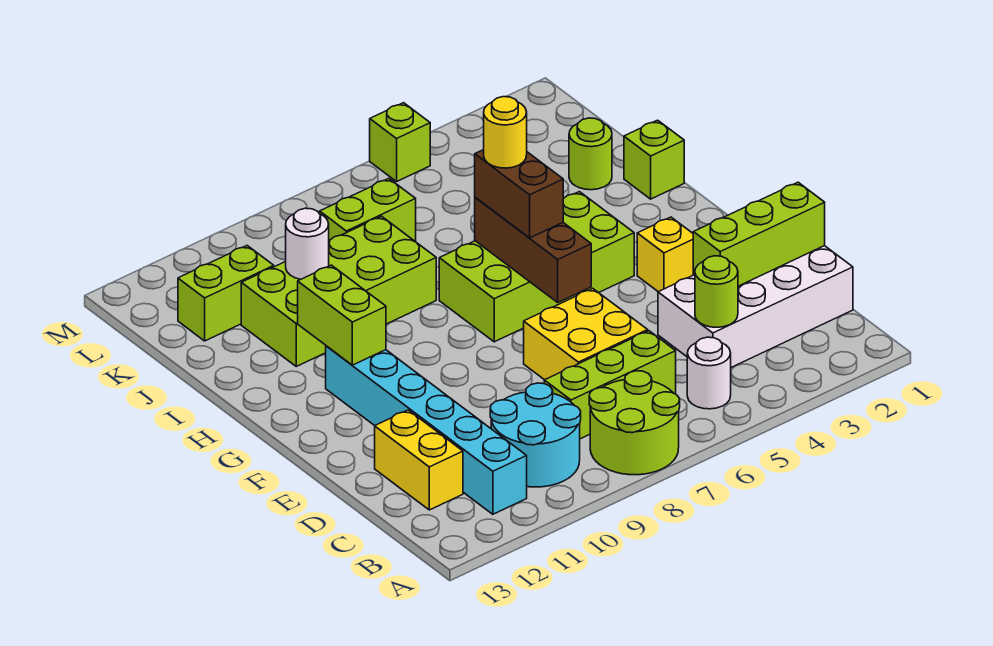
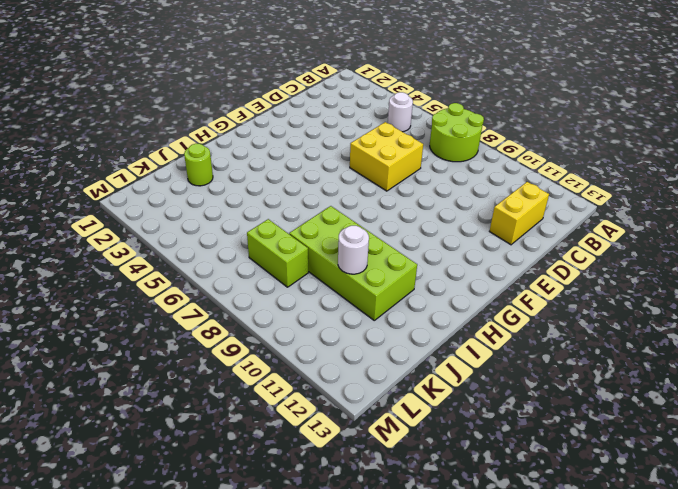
none -> cyan 2x2 round brick [490,383,581,487]
none -> cyan 1x6 brick [326,346,527,514]
none -> white 2x4 brick [658,246,853,367]

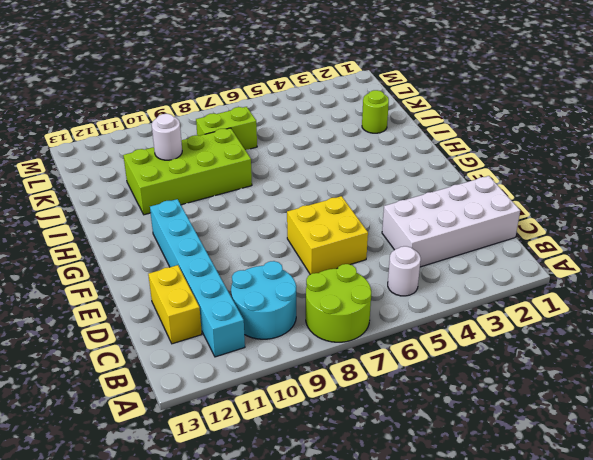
none -> lime 1x3 brick [544,331,676,439]
none -> yellow 1x1 brick [637,217,693,292]
none -> lime 2x4 brick [439,192,634,342]

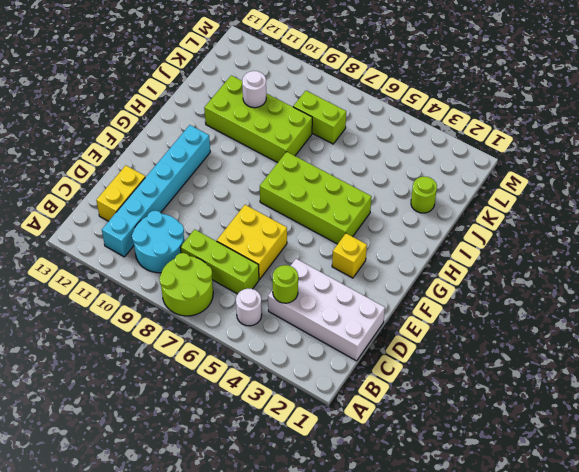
none -> lime 1x1 brick [624,120,684,199]
none -> lime 1x2 brick [178,246,274,341]
none -> lime 1x1 brick [370,103,430,182]

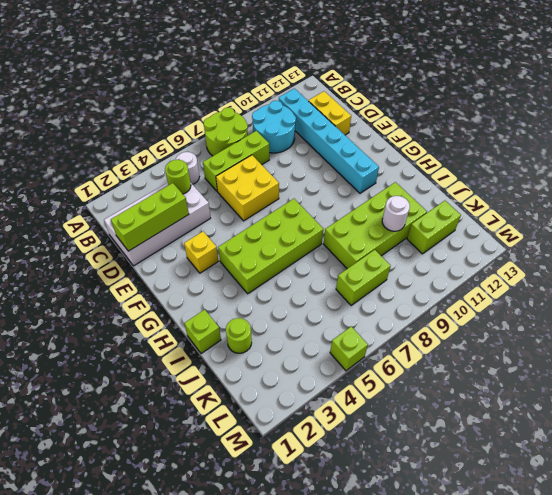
none -> brown 1x3 brick [475,197,591,302]
none -> lime 1x2 brick [298,265,386,365]
none -> brown 1x2 brick [475,150,563,238]

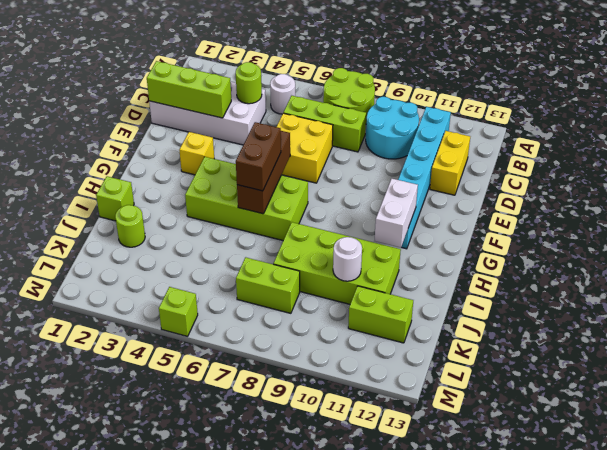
white 1x2 brick [375,179,418,248] -> lime 1x2 brick [298,265,386,365]
none -> yellow 1x1 round brick [484,97,527,168]

